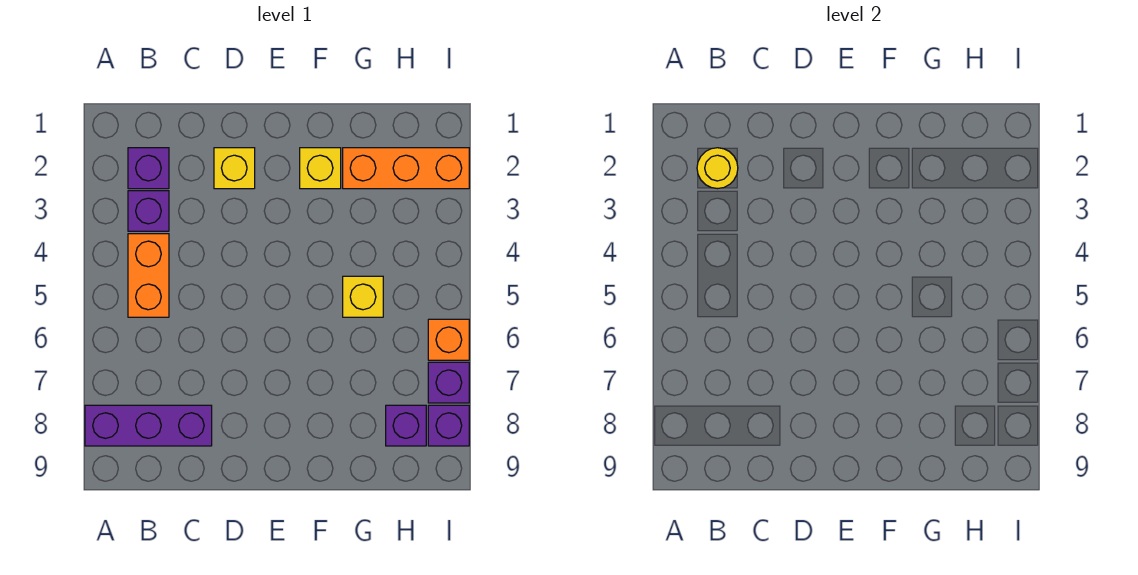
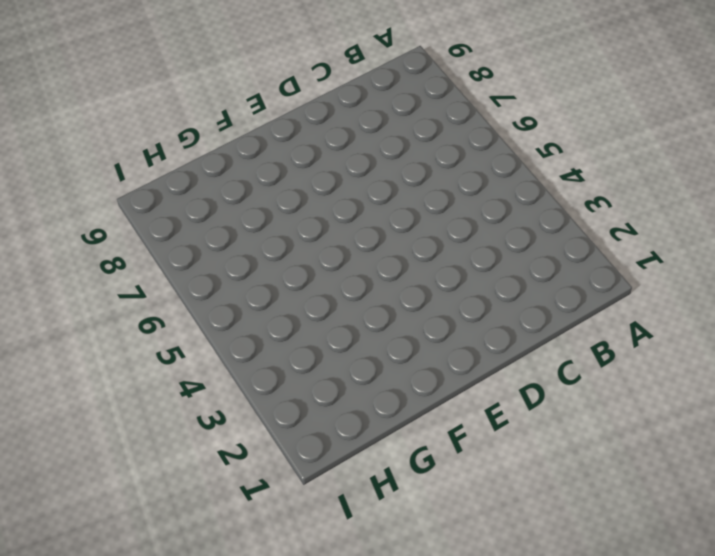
none -> purple 1x3 brick [85,405,212,446]
none -> purple 1x1 brick [128,148,169,189]
none -> purple 1x1 brick [128,191,169,231]

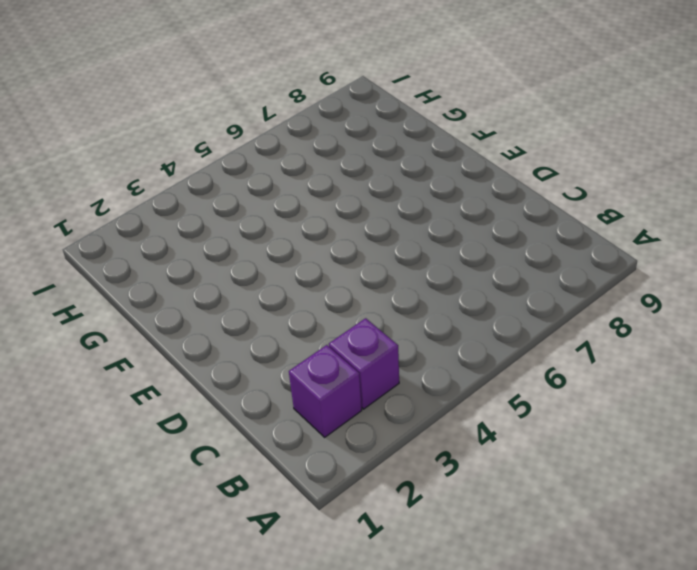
none -> purple 1x3 brick [85,405,212,446]
none -> orange 1x2 brick [128,234,169,317]
none -> yellow 1x1 brick [214,148,255,189]

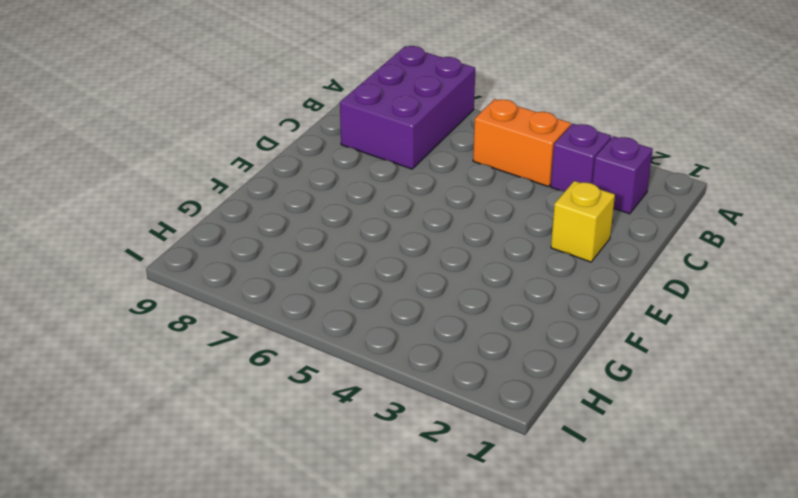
purple 2x3 brick [340,46,475,169] -> purple 1x3 brick [85,405,212,446]
none -> yellow 1x1 brick [300,148,341,189]
none -> orange 1x3 brick [343,148,469,189]
none -> yellow 1x1 brick [343,276,383,317]

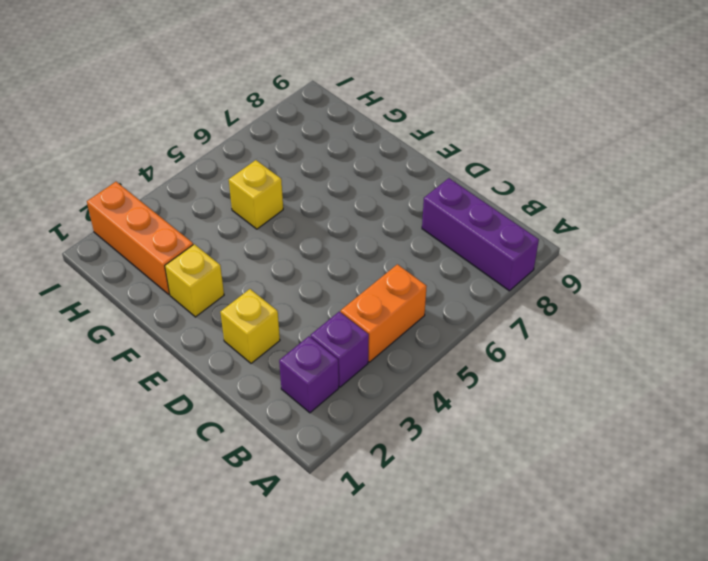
none -> purple 1x1 brick [386,405,426,446]
none -> orange 1x1 brick [428,319,469,360]
none -> purple 1x1 brick [428,362,469,403]

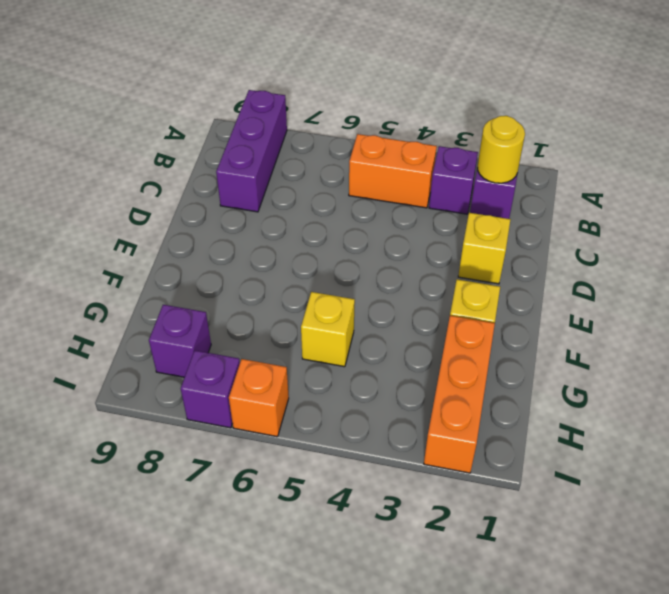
none -> purple 1x1 brick [428,405,469,446]

